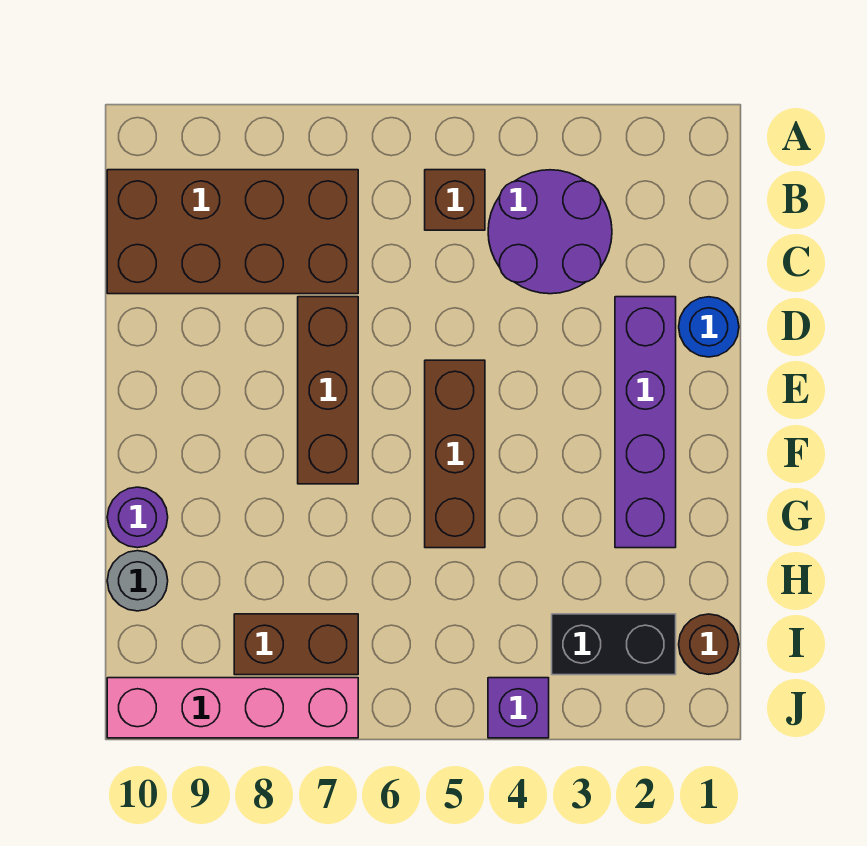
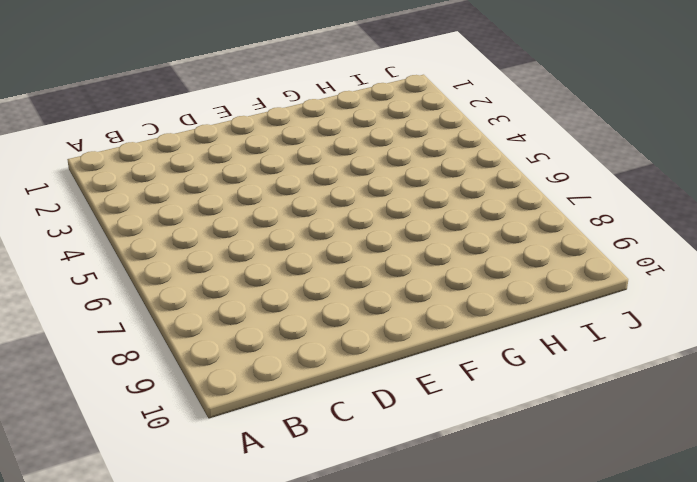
none -> purple 2x2 round brick [488,170,612,294]
none -> brown 1x1 brick [425,170,485,230]
none -> brown 2x4 brick [107,170,358,294]

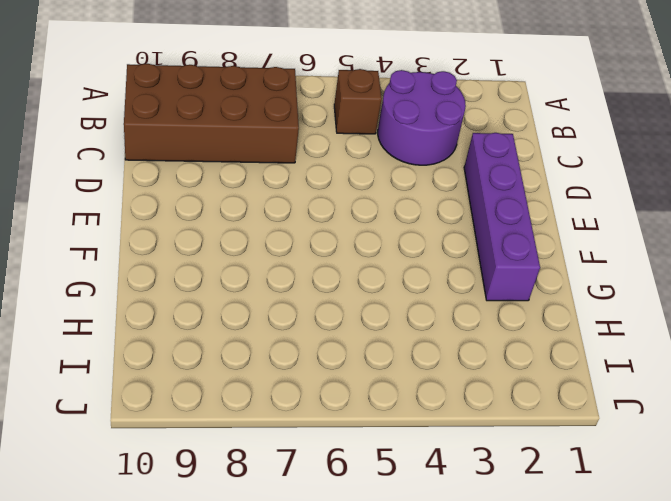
none -> blue 1x1 round brick [679,297,739,357]
none -> brown 1x3 brick [298,297,358,484]
none -> brown 1x3 brick [425,360,485,548]

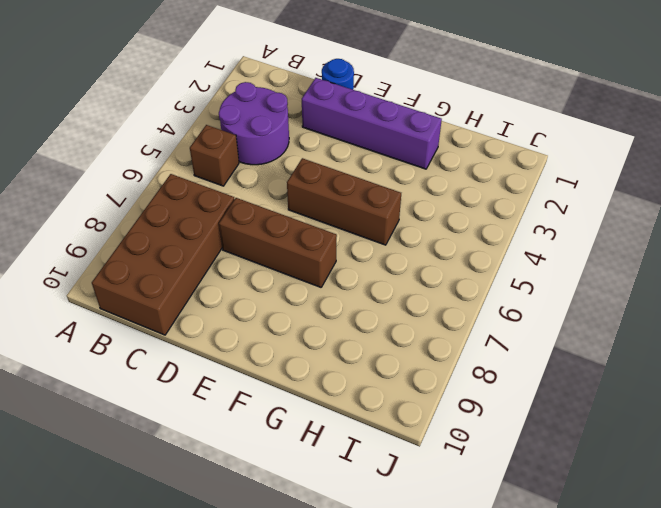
none -> purple 1x1 round brick [107,487,168,548]
none -> grey 1x1 round brick [107,551,168,611]
none -> brown 1x1 round brick [679,614,739,674]

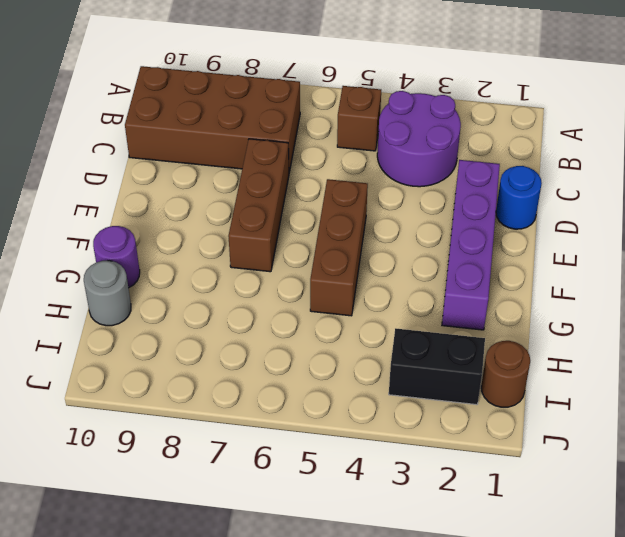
none -> brown 1x2 brick [234,614,358,675]
none -> purple 1x1 brick [488,678,549,738]
none -> pink 1x4 brick [107,678,358,738]

